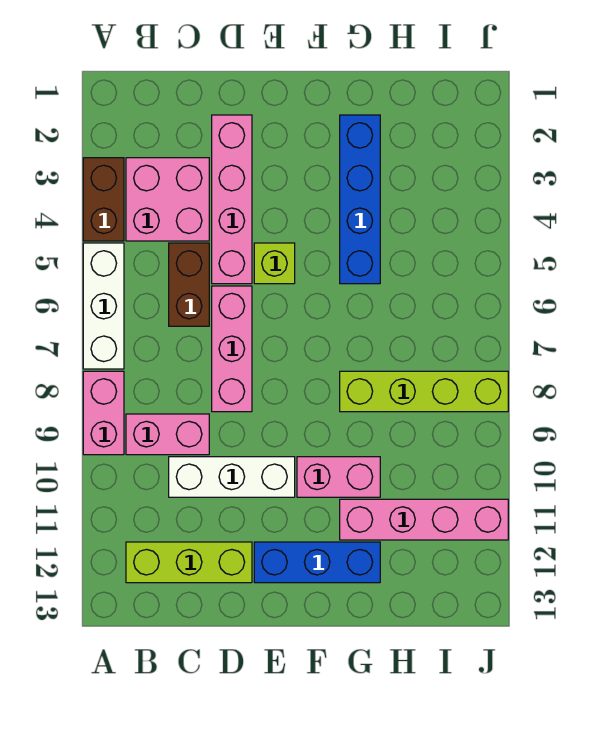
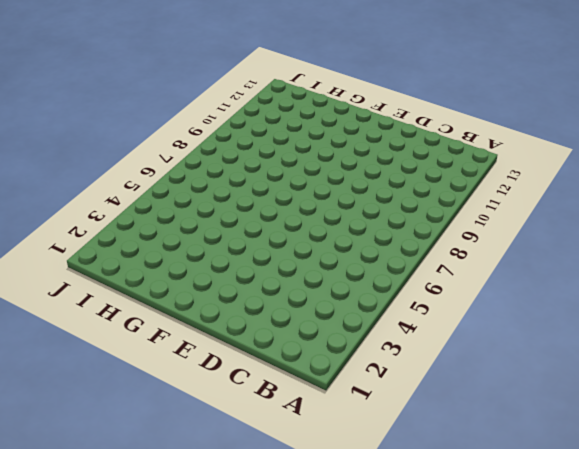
none -> brown 1x2 brick [83,158,124,241]
none -> white 1x3 brick [83,243,124,369]
none -> pink 1x2 brick [83,371,124,455]

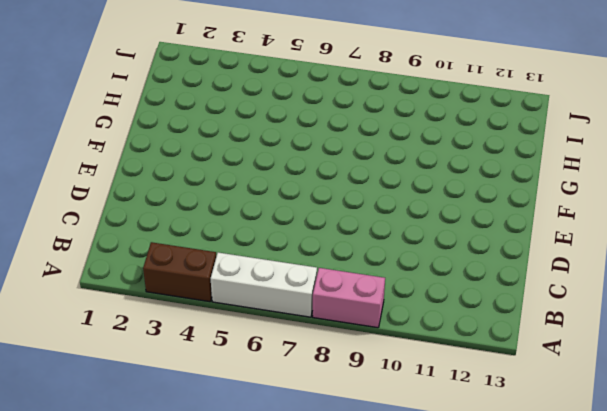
none -> pink 2x2 brick [126,158,209,241]
none -> pink 1x2 brick [126,414,209,455]
none -> lime 1x3 brick [126,542,252,583]

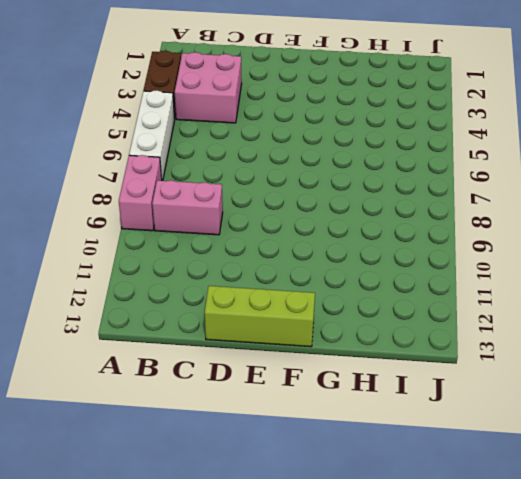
lime 1x3 brick [204,286,315,347] -> lime 1x3 brick moved to [126,542,252,583]
none -> brown 1x2 brick [169,243,209,326]
none -> white 1x3 brick [169,457,295,497]
none -> pink 1x4 brick [212,115,252,284]

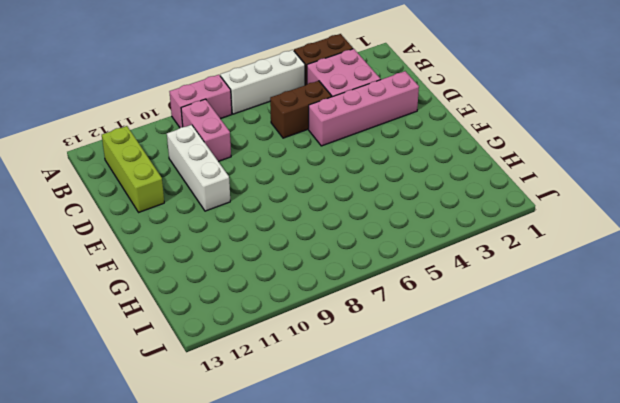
none -> pink 1x3 brick [212,286,252,412]
none -> lime 1x1 brick [254,243,295,284]
none -> blue 1x3 brick [254,542,380,583]

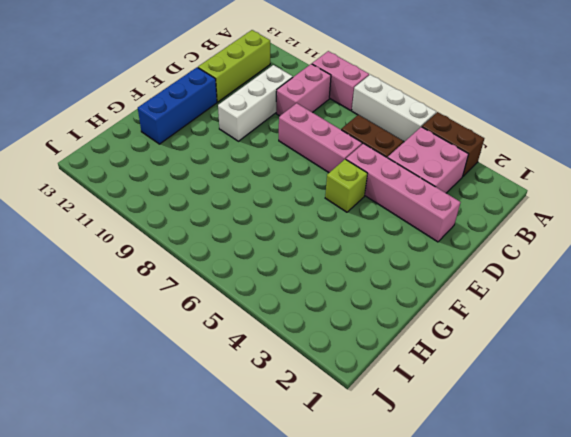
none -> pink 1x2 brick [297,457,380,497]
none -> blue 1x4 brick [340,115,380,284]
none -> lime 1x4 brick [340,371,508,412]

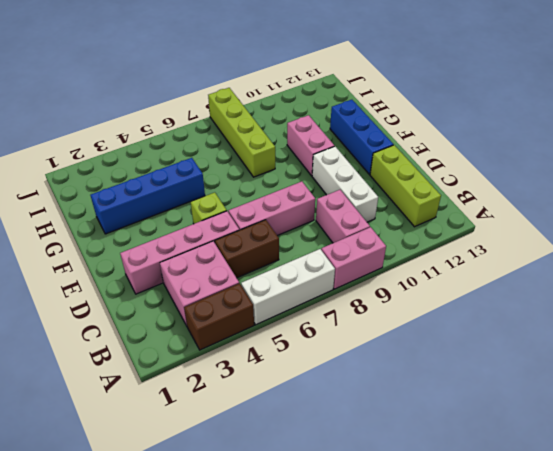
none -> pink 1x4 brick [340,499,508,540]

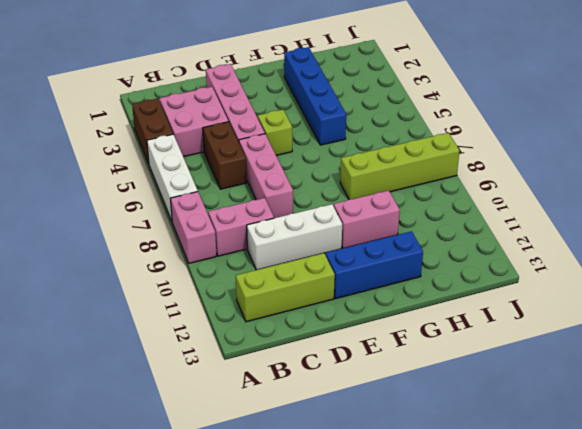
none -> pink 1x4 brick [340,499,508,540]

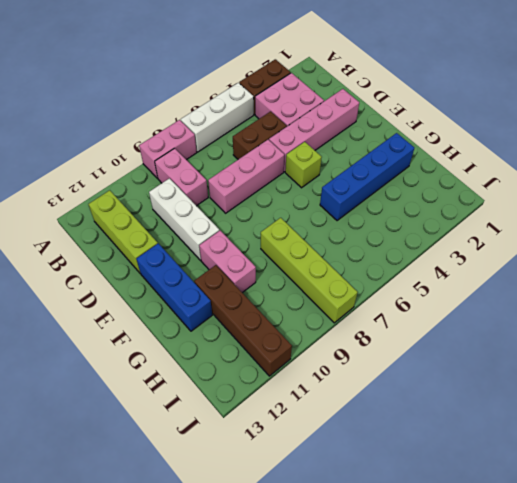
brown 1x4 brick [194,265,292,376] -> pink 1x4 brick [340,499,508,540]

